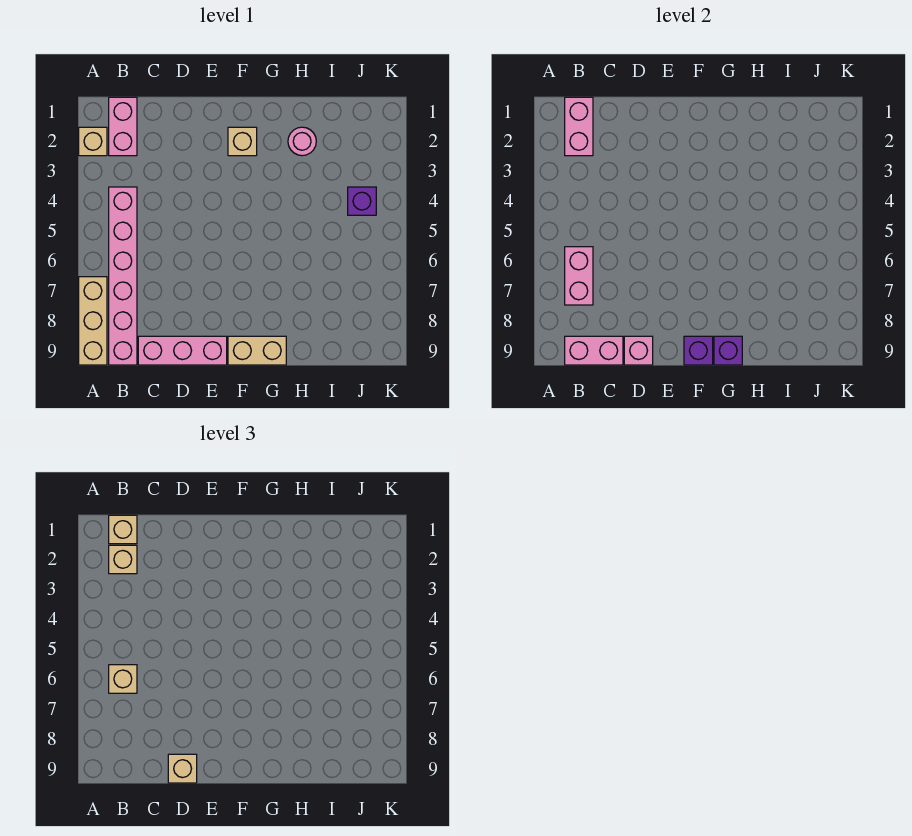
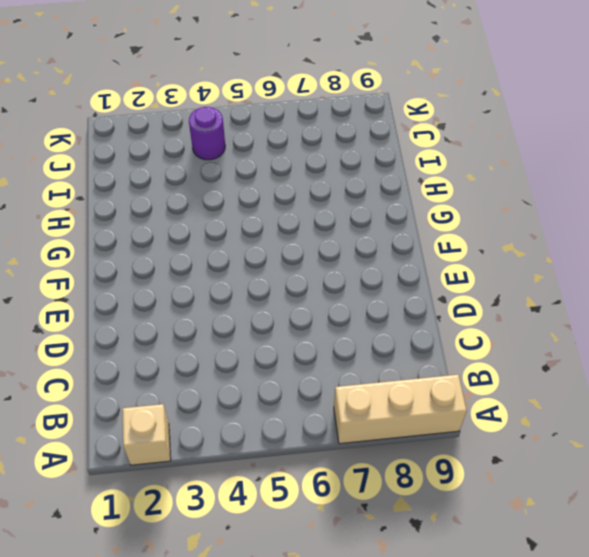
purple 1x1 round brick [189,107,225,160] -> purple 1x1 brick [348,187,376,215]
none -> pink 1x2 brick [109,97,137,156]
none -> pink 1x6 brick [109,187,137,365]
none -> pink 1x3 brick [138,336,227,365]

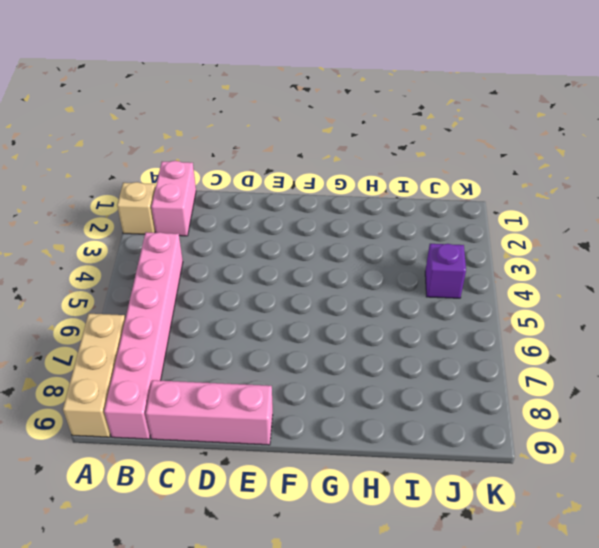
none -> tan 1x1 brick [228,127,257,156]
none -> tan 1x2 brick [228,336,286,365]
none -> pink 1x1 round brick [288,127,316,156]

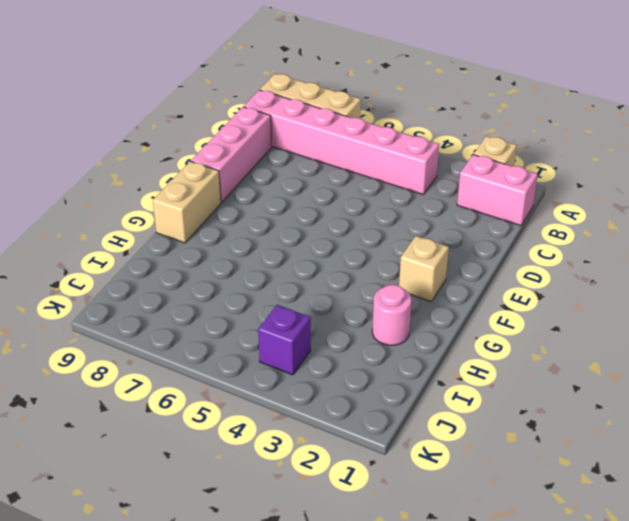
none -> pink 1x2 brick [565,97,593,156]
none -> pink 1x2 brick [565,247,593,305]
none -> pink 1x2 brick [565,336,623,365]

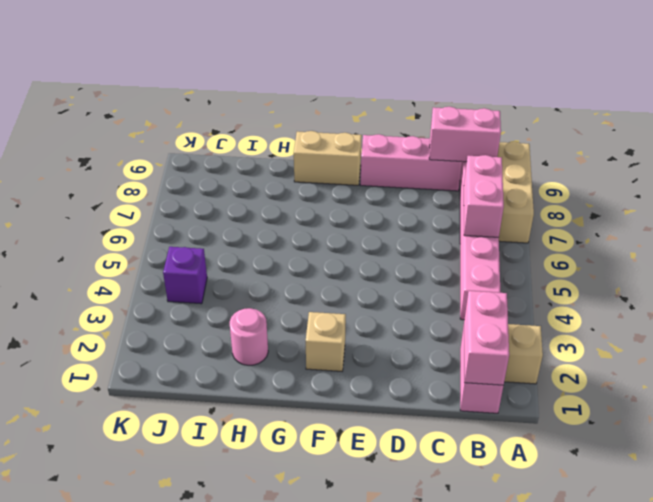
none -> pink 1x1 brick [624,336,653,365]
none -> purple 1x1 brick [684,336,713,365]
none -> purple 1x1 brick [714,336,742,365]

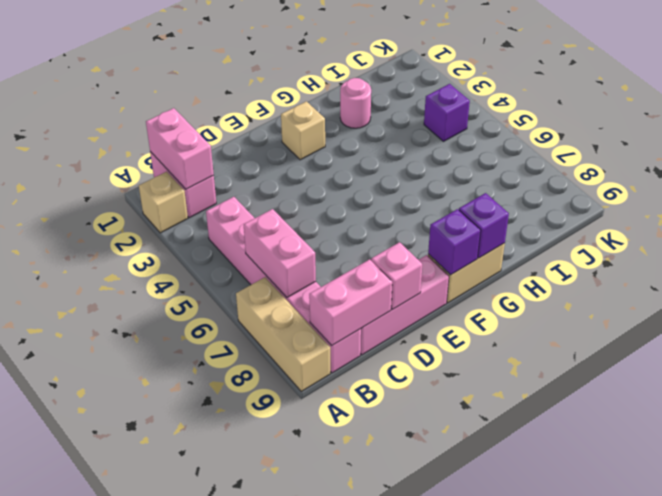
none -> tan 1x1 brick [109,515,137,544]
none -> tan 1x1 brick [109,545,137,574]
none -> tan 1x1 brick [109,665,137,693]

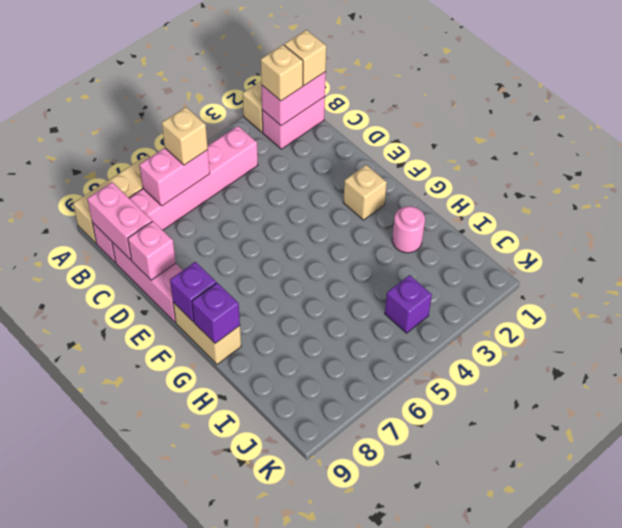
none -> tan 1x1 brick [168,754,197,783]

